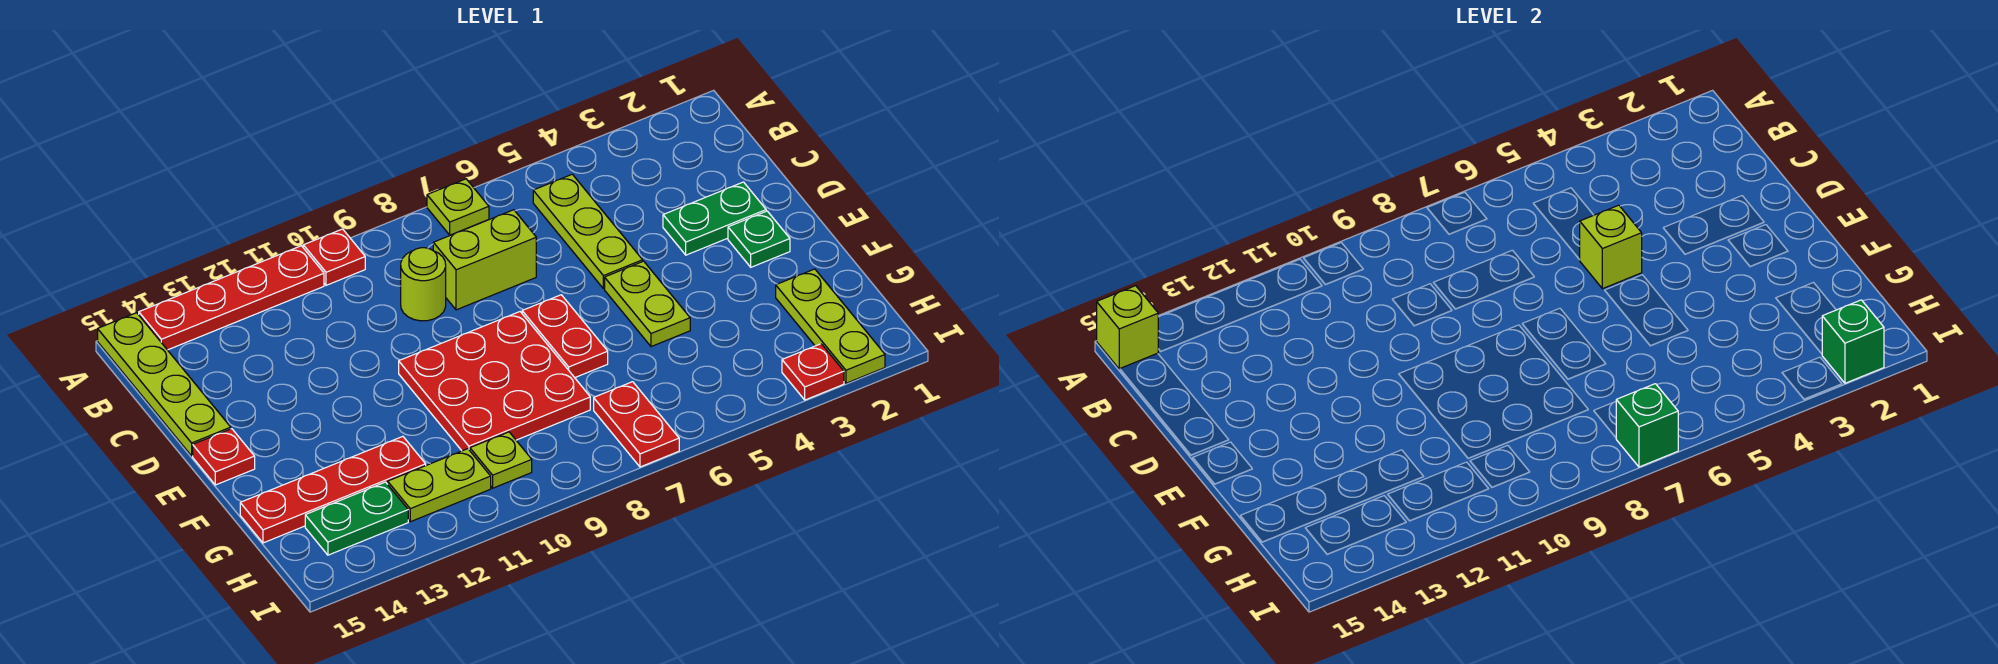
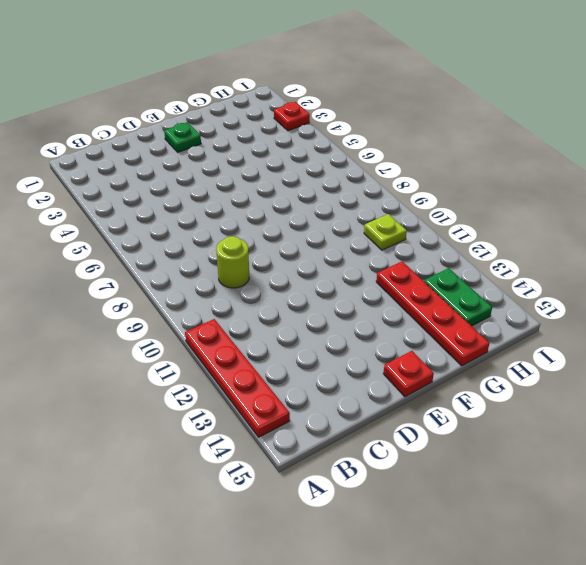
none -> lime 1x1 plate [427,179,489,235]
none -> red 1x1 plate [303,229,365,285]
none -> lime 1x4 plate [98,313,231,456]

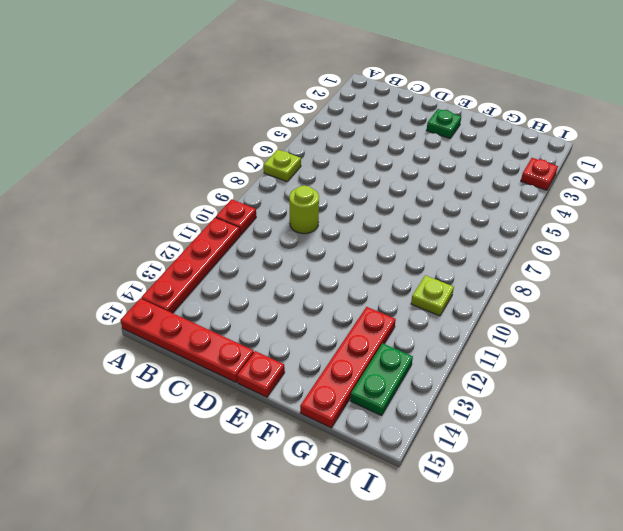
red 1x4 plate [120,298,254,382] -> lime 1x4 plate [98,313,231,456]
none -> lime 1x3 plate [533,174,643,289]
none -> lime 1x2 brick [433,210,536,310]
none -> green 1x2 plate [663,182,766,255]

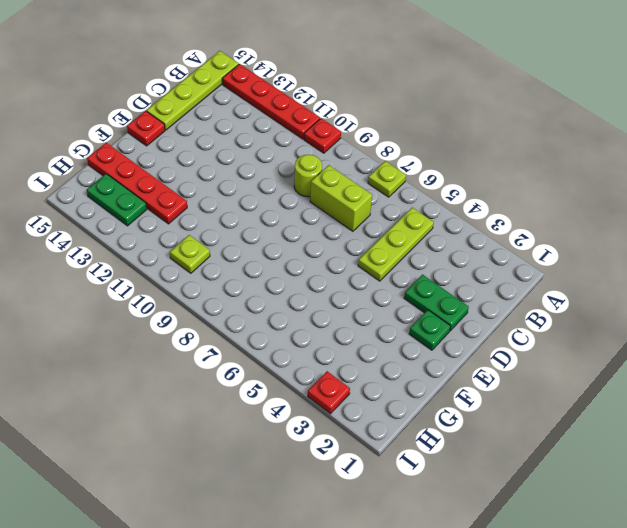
none -> lime 1x2 plate [605,261,690,347]
none -> red 1x2 plate [522,295,608,378]
none -> red 3x3 plate [399,312,590,451]

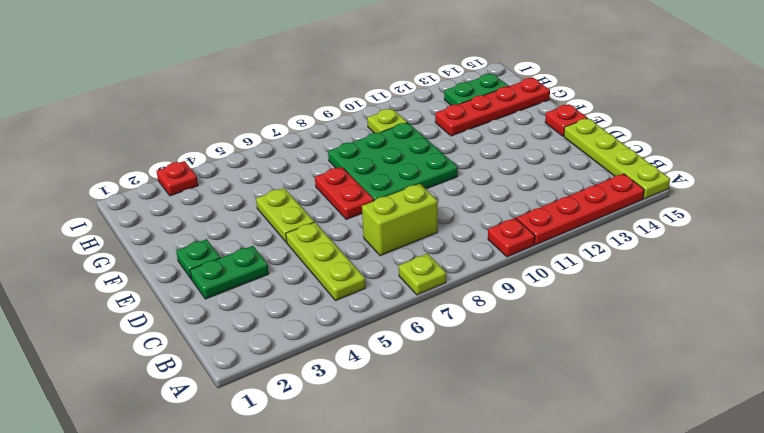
green 3x3 plate [328,123,458,201] -> red 3x3 plate [399,312,590,451]
none -> lime 1x1 round brick [401,248,446,321]
none -> lime 1x3 plate [776,269,885,383]
none -> red 1x2 plate [594,382,679,467]

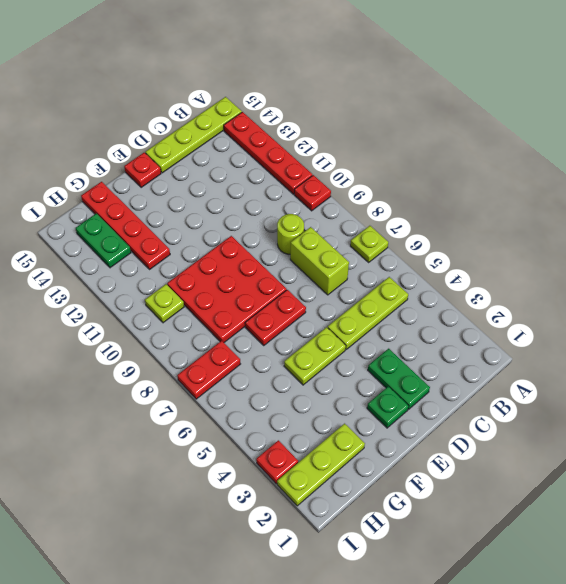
none -> lime 1x2 plate [388,449,491,522]
none -> lime 1x1 brick [1097,286,1158,369]
none -> lime 1x1 brick [1580,205,1642,289]

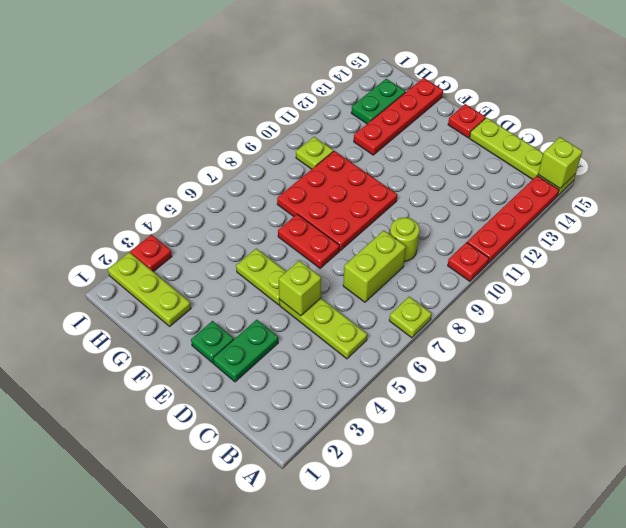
none -> red 1x2 plate [594,382,679,467]
none -> lime 1x2 plate [388,449,491,522]
none -> green 1x1 brick [1822,300,1884,383]

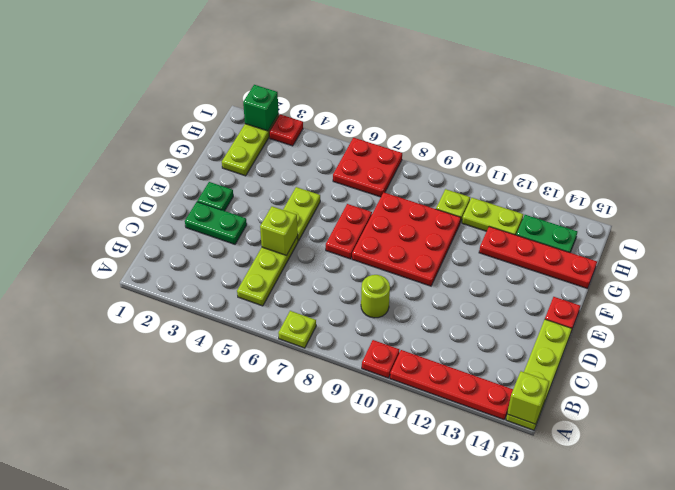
red 2x2 plate [333,138,402,197] -> red 1x2 plate [594,382,679,467]
none -> lime 1x2 brick [433,210,536,310]
none -> green 1x1 brick [1616,384,1678,467]

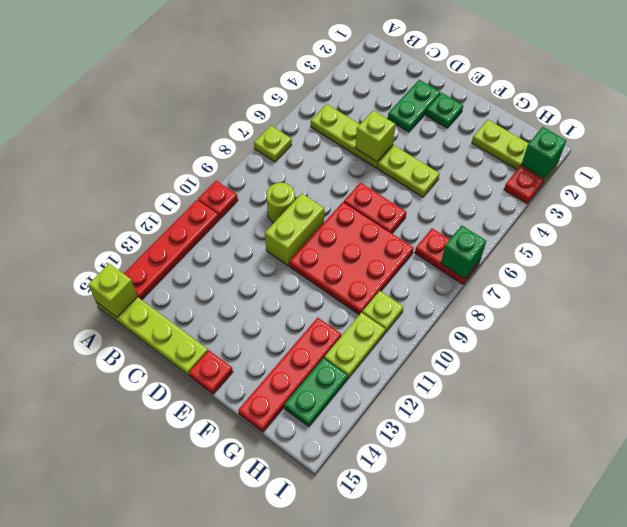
lime 1x2 brick [265,193,324,266] -> lime 1x2 brick moved to [433,210,536,310]

